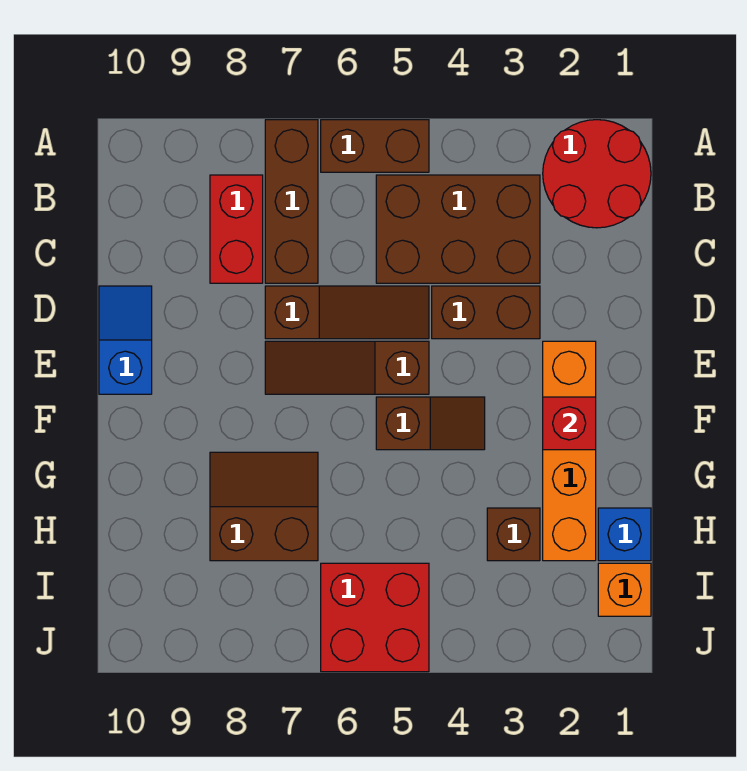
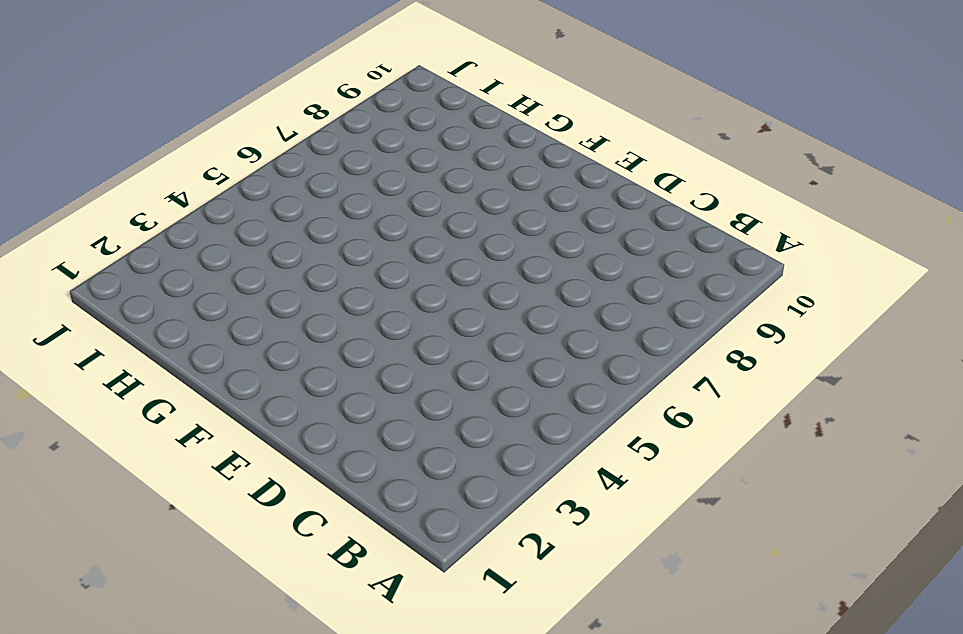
none -> red 2x2 round brick [543,120,651,228]
none -> brown 1x2 brick [321,120,429,172]
none -> brown 1x3 brick [265,120,318,283]

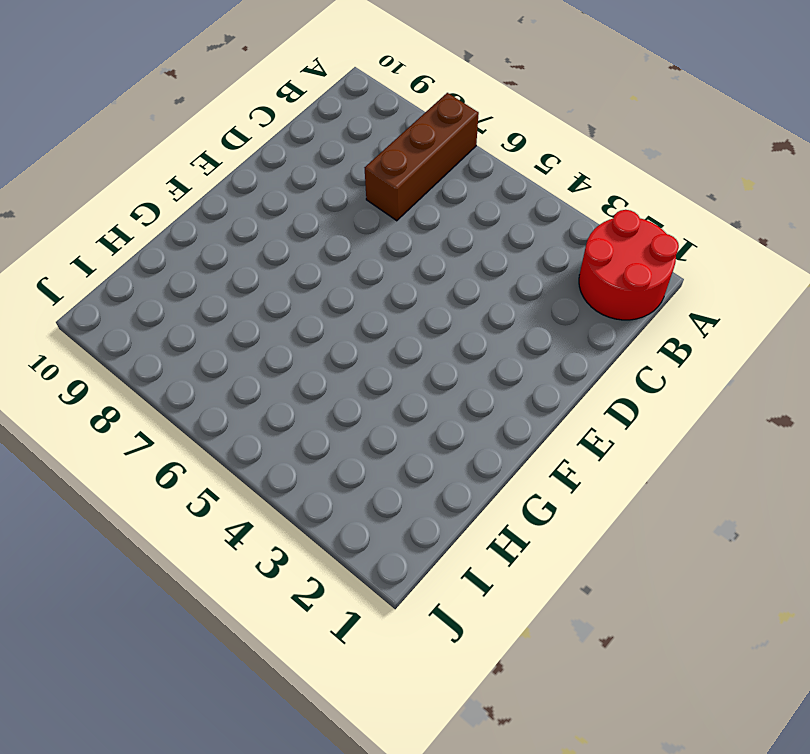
none -> brown 1x2 brick [321,120,429,172]
none -> brown 2x3 brick [376,175,540,283]
none -> red 1x2 brick [210,175,263,283]

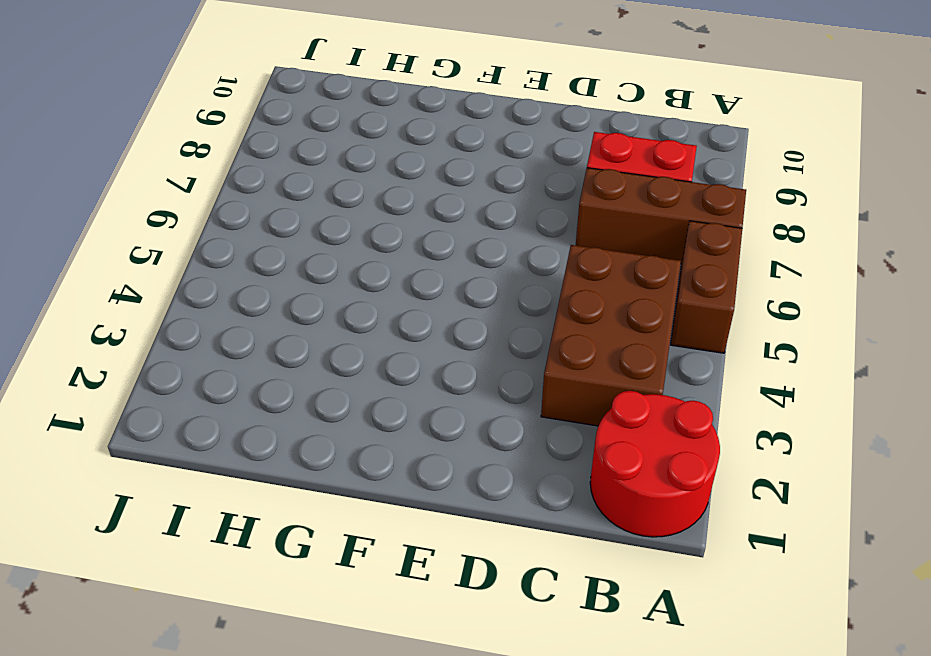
none -> brown 1x2 brick [432,286,540,339]
none -> brown 1x3 slope [265,286,429,339]
none -> blue 1x2 slope [99,286,152,394]

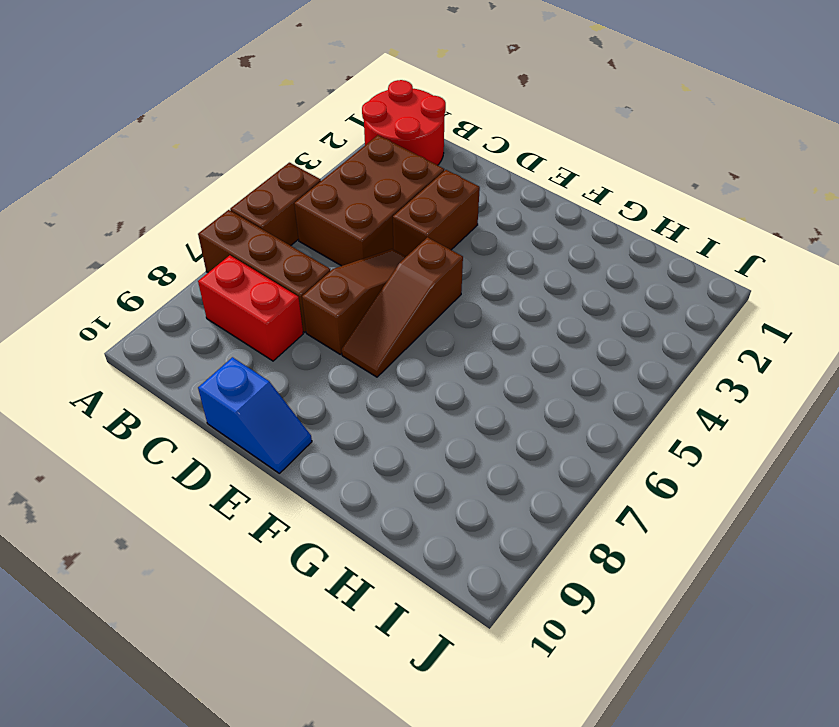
blue 1x2 slope [198,357,312,473] -> blue 1x2 slope turned to [99,286,152,394]
none -> orange 1x4 brick [543,341,596,561]
none -> brown 1x2 slope [376,397,485,450]
none -> brown 2x2 slope [210,452,318,561]

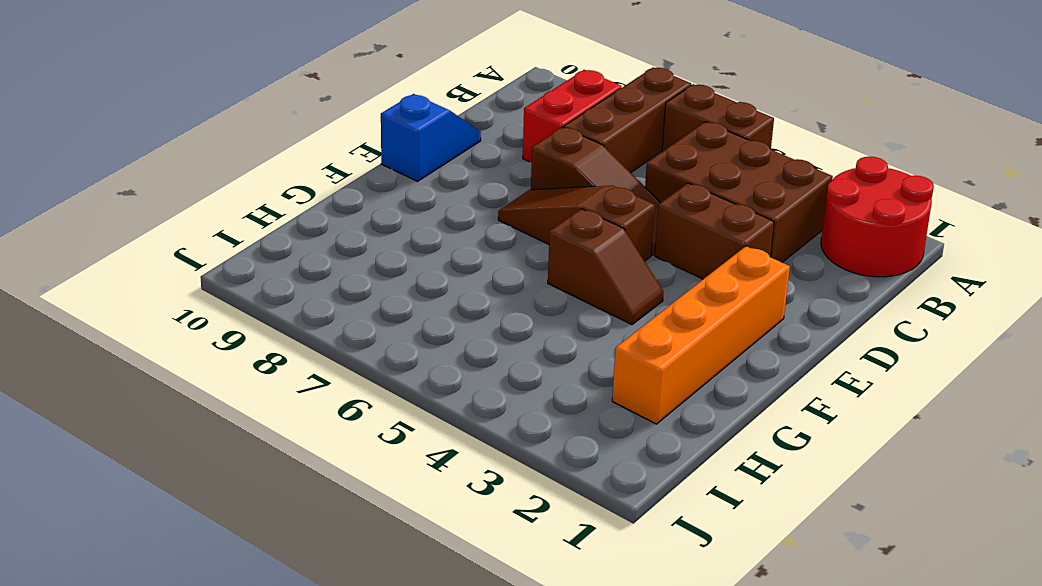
none -> brown 2x2 slope [210,452,318,561]
none -> blue 1x1 brick [598,508,651,561]
none -> brown 1x1 brick [487,508,540,561]

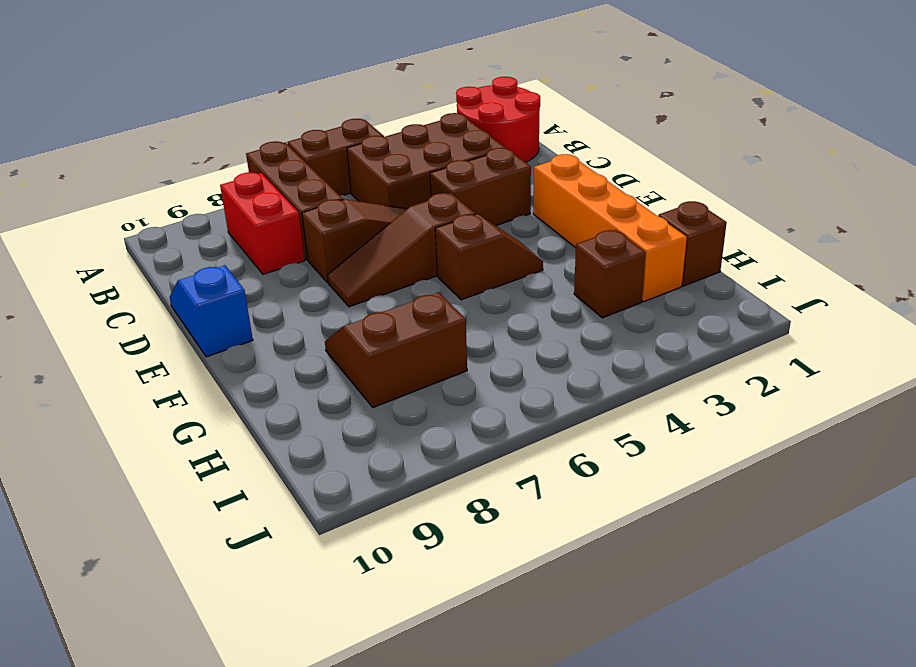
brown 1x1 brick [658,201,727,286] -> blue 1x1 brick [598,508,651,561]
none -> orange 1x1 brick [598,563,651,616]
none -> red 2x2 brick [321,563,429,672]
none -> red 1x1 brick [543,397,596,450]

